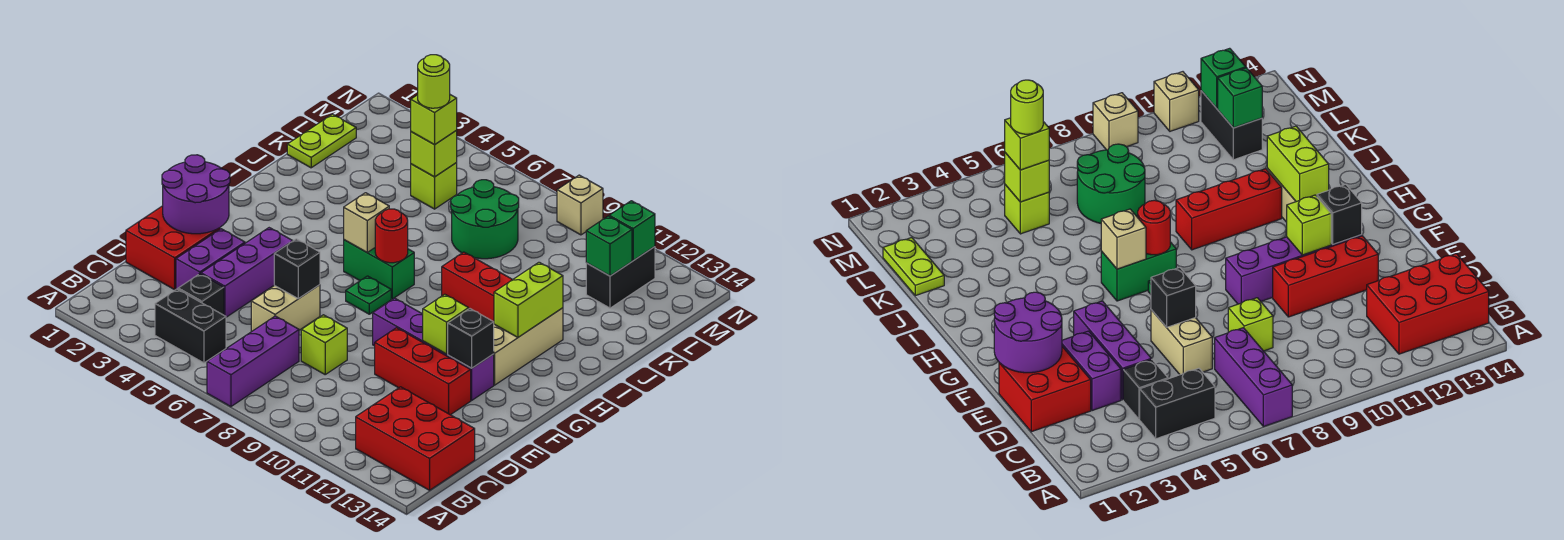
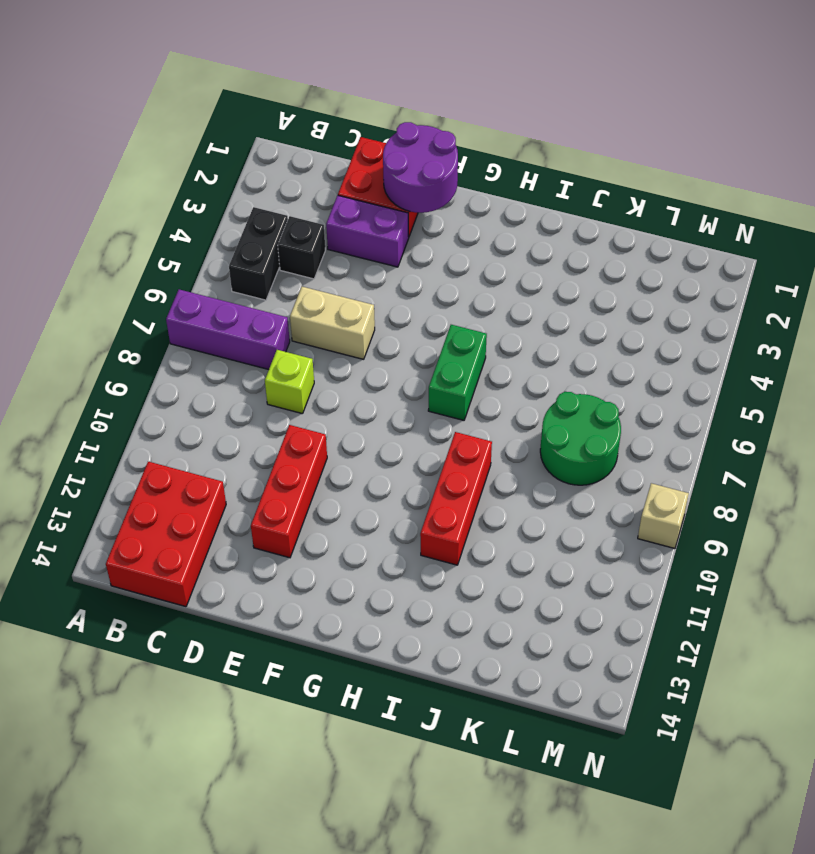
none -> purple 1x3 brick [201,228,293,317]
none -> purple 1x4 brick [373,298,494,400]
none -> green 1x1 plate [346,276,391,314]
none -> tan 1x3 brick [494,308,563,385]

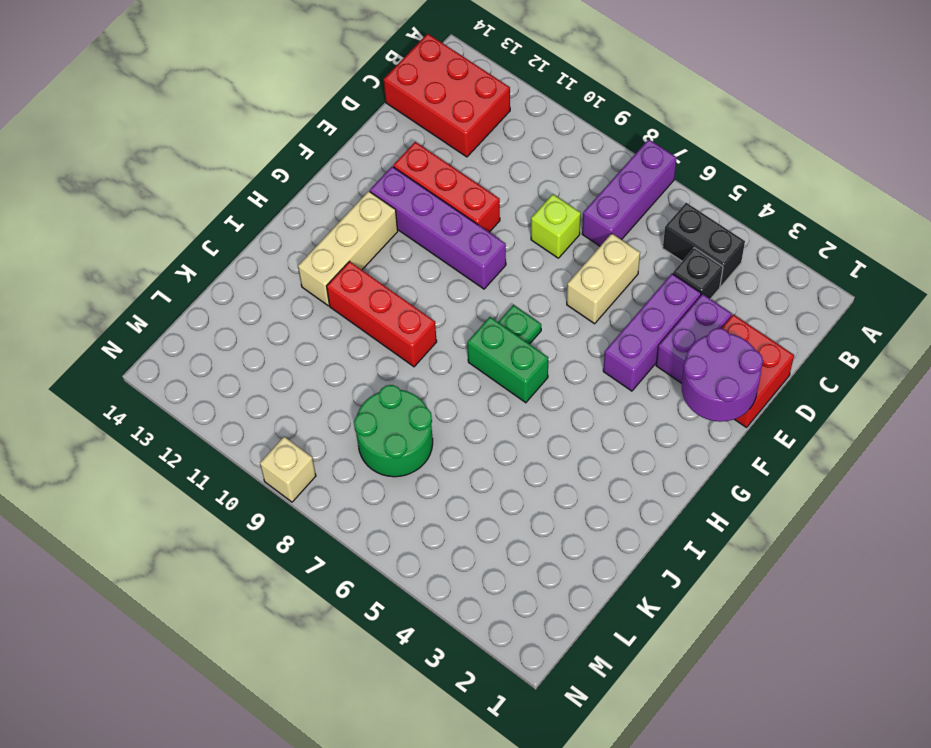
none -> lime 1x2 plate [287,114,356,168]
none -> lime 1x1 brick [411,163,457,209]
none -> black 1x2 brick [586,247,655,308]
none -> tan 1x1 brick [1154,72,1199,131]

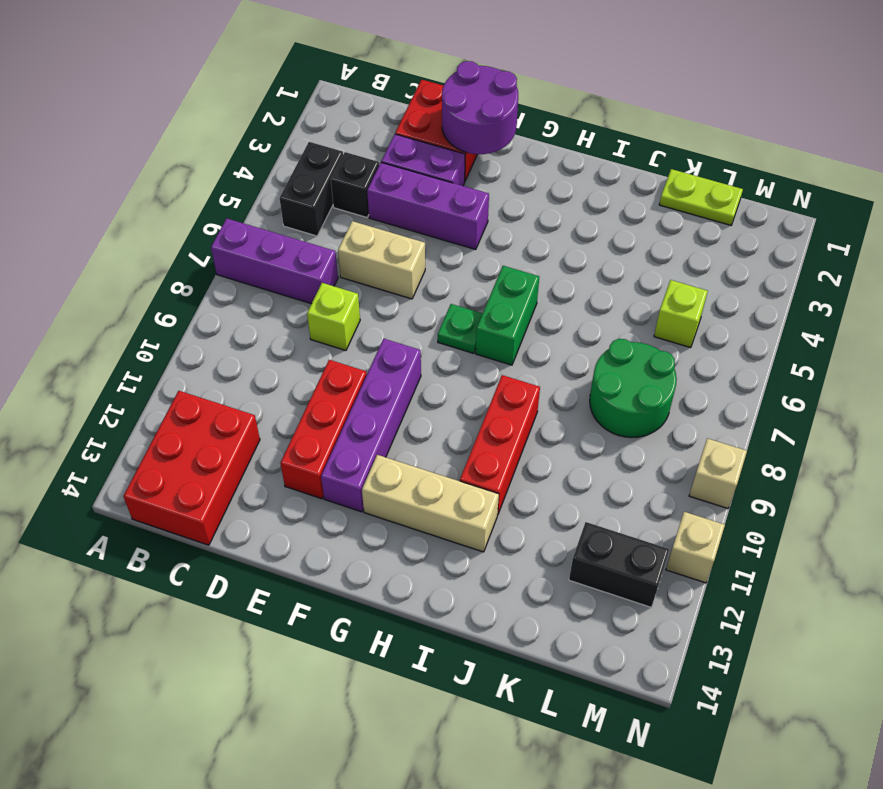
none -> black 1x1 brick [274,239,320,299]
none -> lime 1x1 brick [423,294,469,354]
none -> black 1x1 brick [448,309,494,368]
none -> tan 1x1 brick [344,193,389,252]

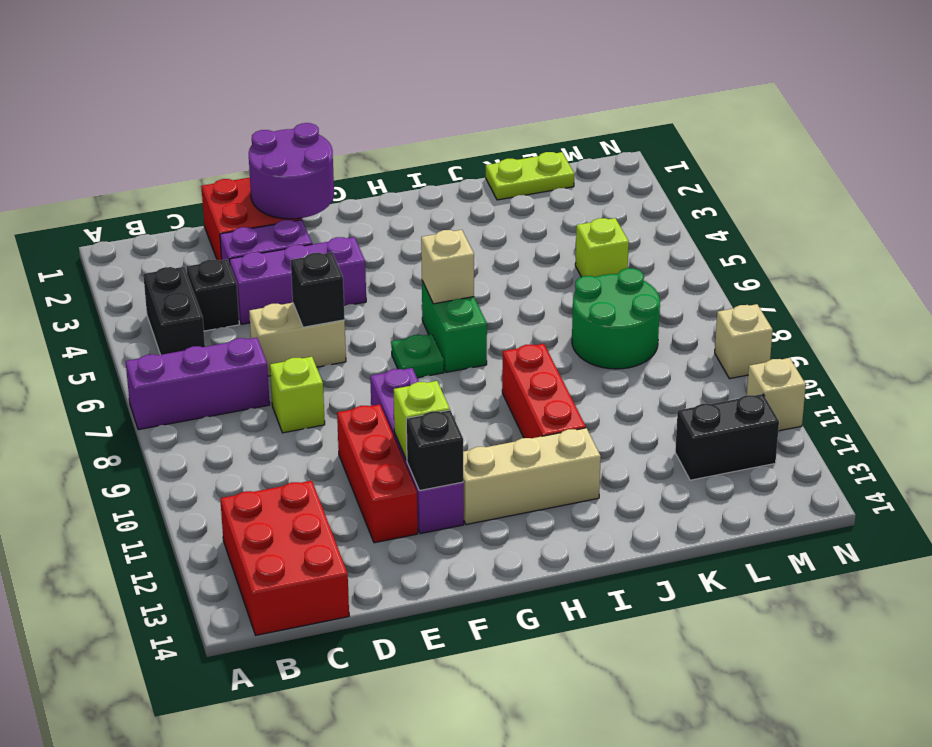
none -> red 1x1 round brick [375,209,408,263]
none -> lime 1x2 brick [494,262,563,337]
none -> lime 1x1 brick [411,131,457,177]
none -> green 1x1 brick [586,216,632,276]

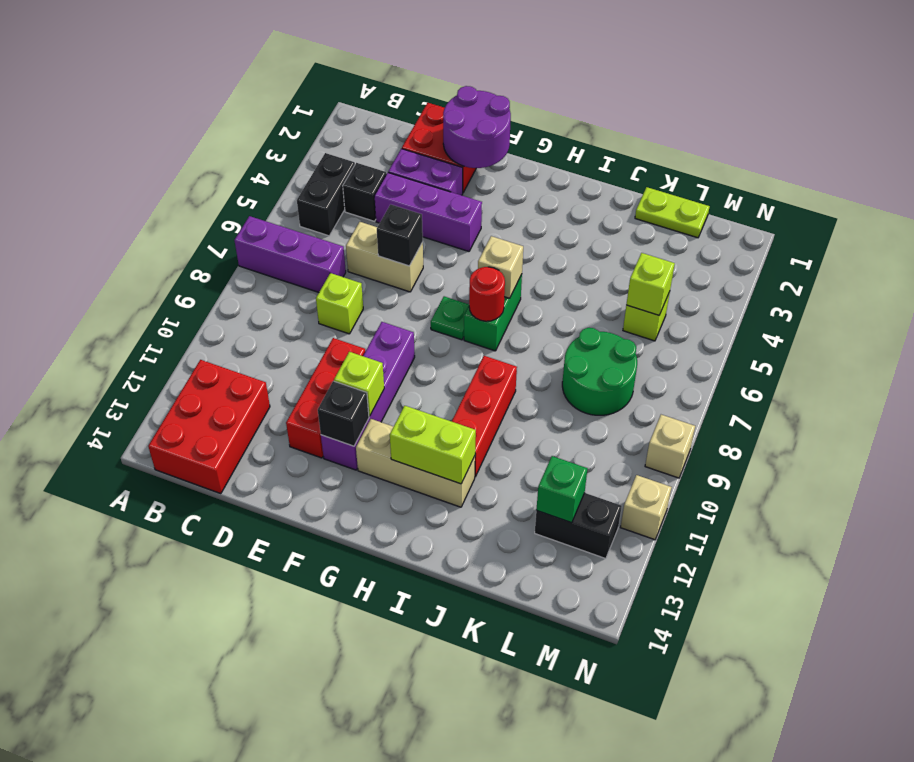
none -> green 1x1 brick [609,201,655,260]
none -> lime 1x1 brick [411,95,457,145]
none -> lime 1x1 round brick [418,55,450,108]

